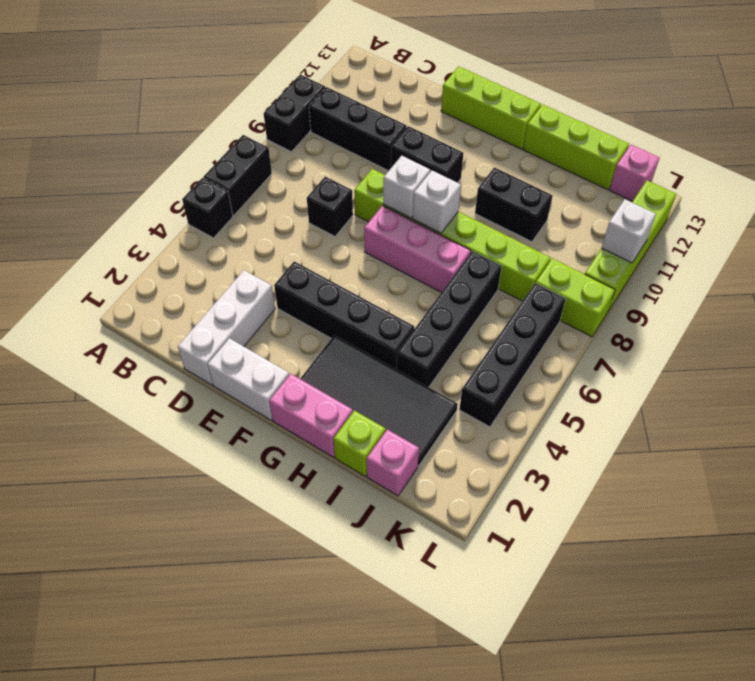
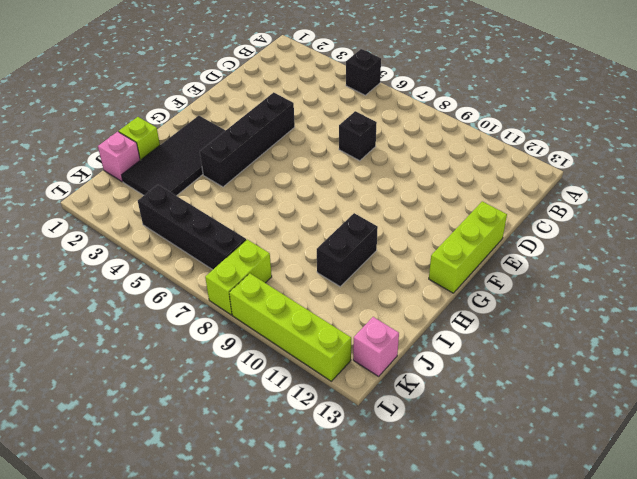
none -> black 1x2 brick [203,135,272,216]
none -> black 1x2 brick [264,74,325,152]
none -> black 1x3 brick [309,87,407,171]

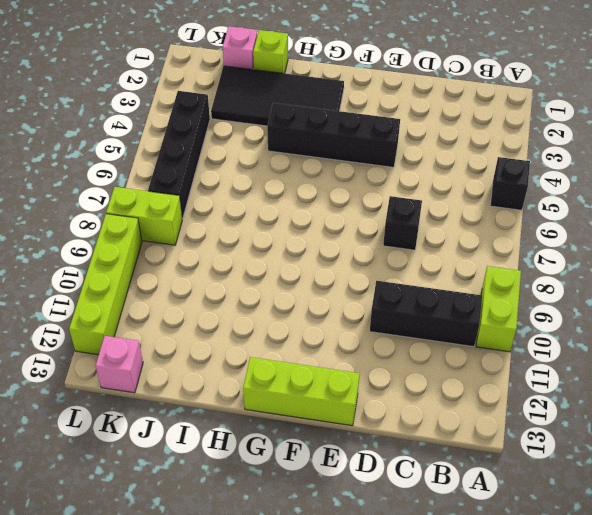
lime 1x2 brick [476,266,521,352] -> black 1x2 brick [264,74,325,152]
none -> black 1x2 brick [203,135,272,216]
none -> white 1x3 brick [178,270,275,385]
none -> white 1x2 brick [208,338,289,420]

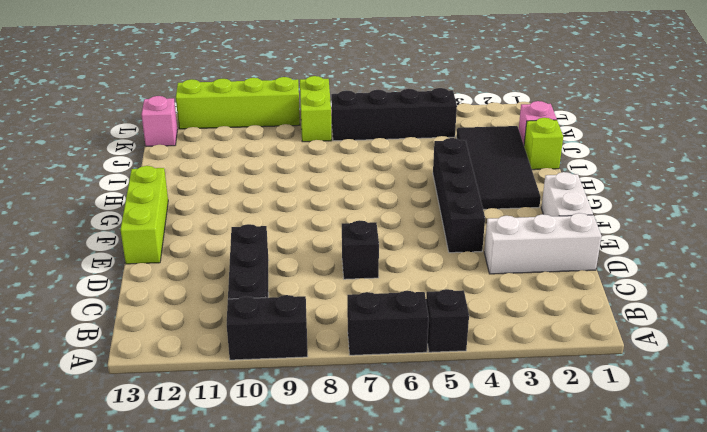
none -> lime 1x6 brick [354,169,551,301]
none -> black 1x2 brick [391,126,464,183]
none -> pink 1x3 brick [364,206,471,293]

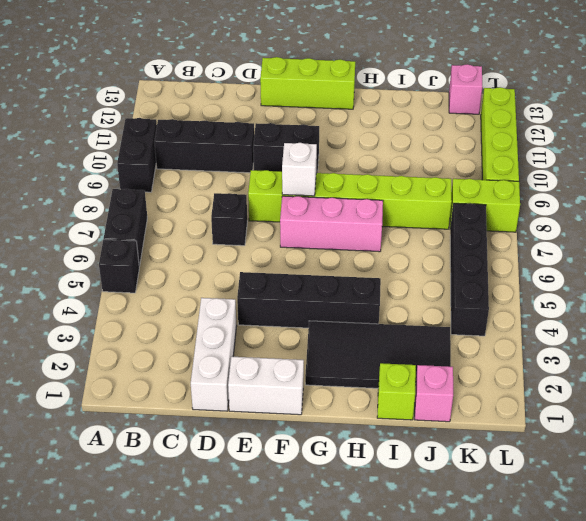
none -> pink 1x2 brick [269,374,353,457]
none -> black 1x2 brick [475,167,553,242]
none -> lime 1x3 brick [523,105,629,190]

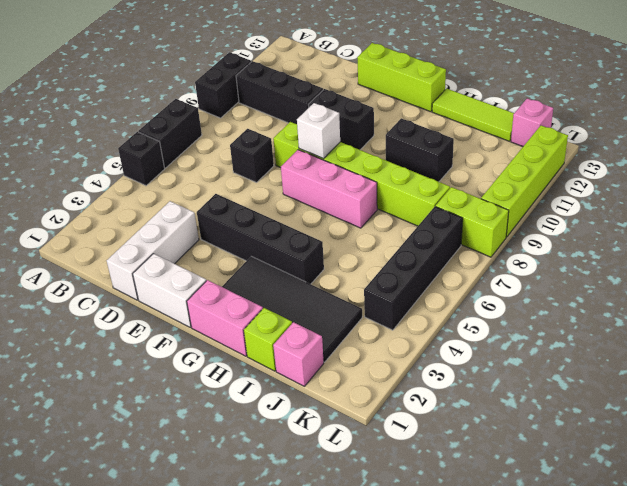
lime 1x3 tile [432,89,514,141] -> lime 1x3 brick [523,105,629,190]
none -> black 1x4 brick [397,251,502,387]
none -> white 1x1 brick [413,171,461,233]
none -> white 1x1 brick [602,199,656,263]

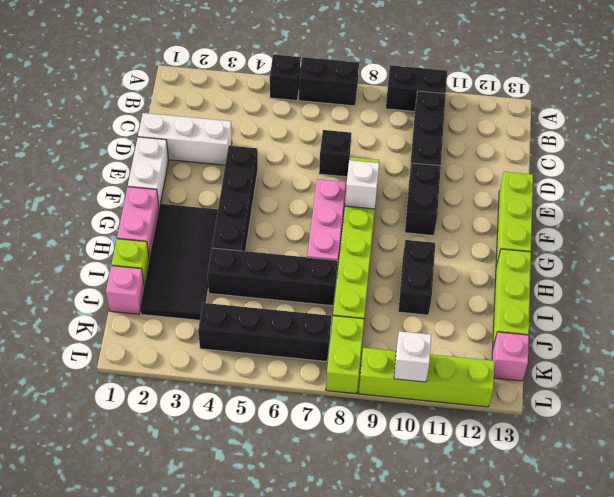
none -> white 1x1 brick [413,171,461,233]

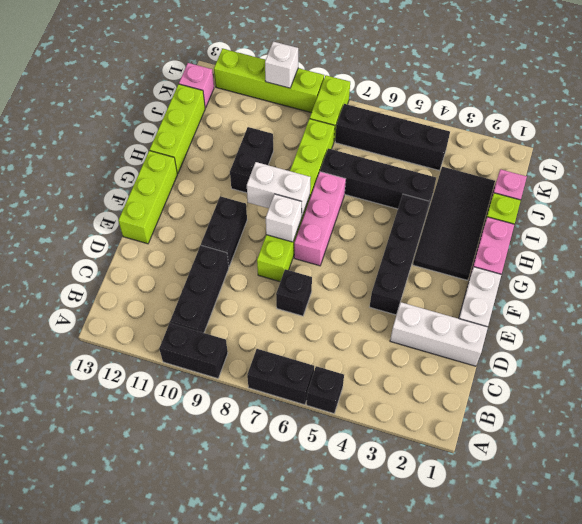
white 1x2 brick [247,162,311,217] -> white 1x1 brick [413,171,461,233]

